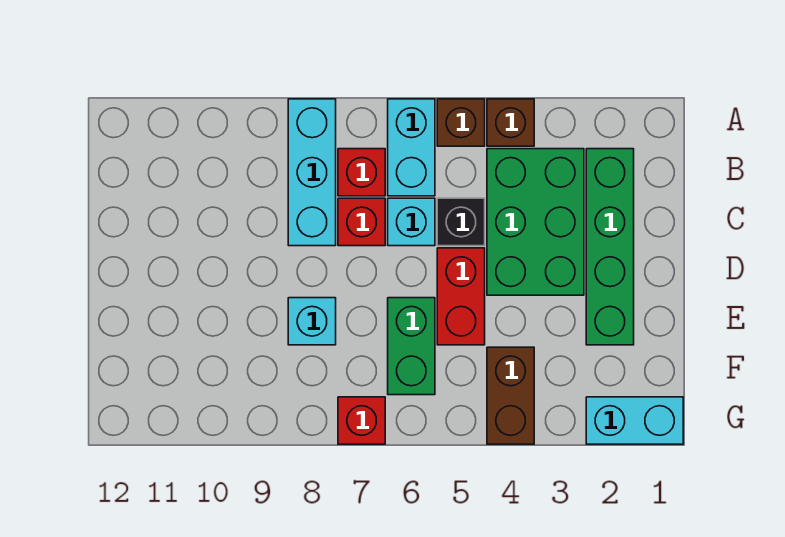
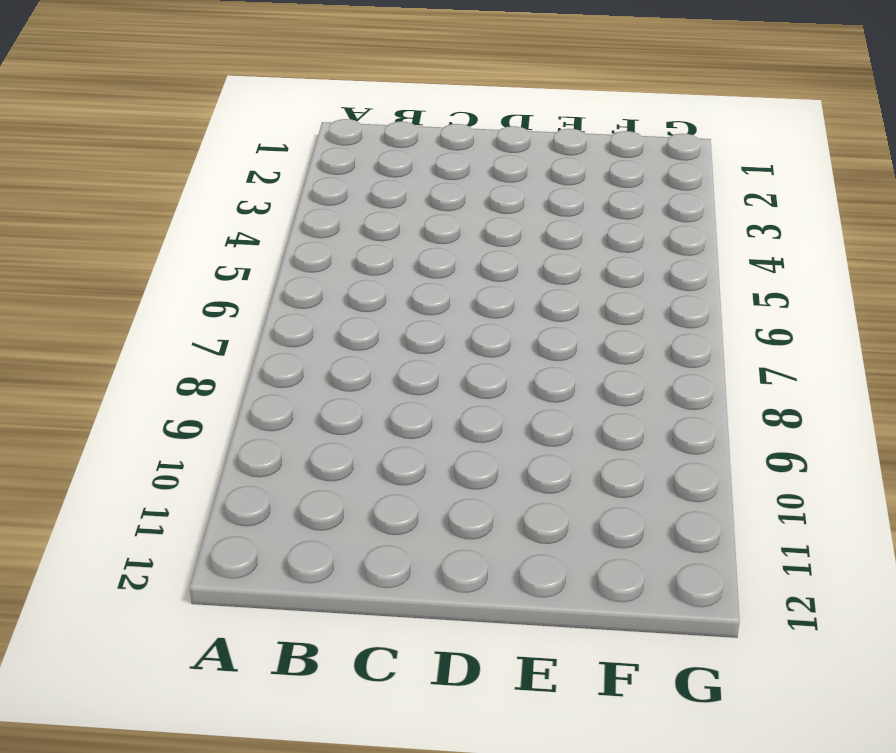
none -> brown 1x1 brick [487,99,534,146]
none -> brown 1x1 brick [437,99,485,146]
none -> cyan 1x2 brick [388,99,435,196]

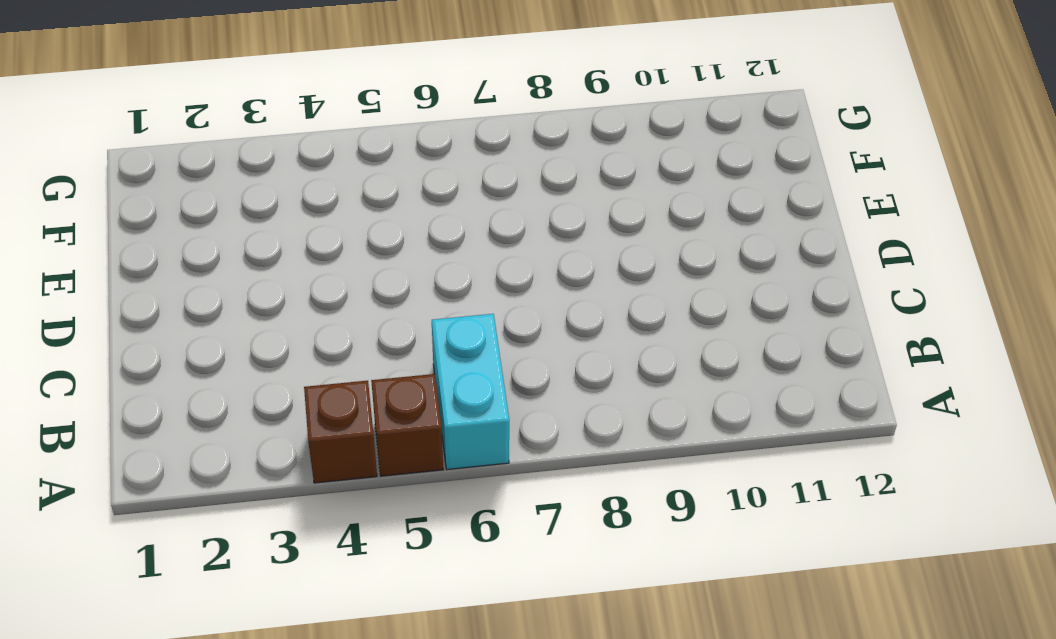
none -> cyan 1x3 brick [288,99,336,246]
none -> green 1x4 brick [586,149,634,345]
none -> green 2x3 brick [487,149,584,295]

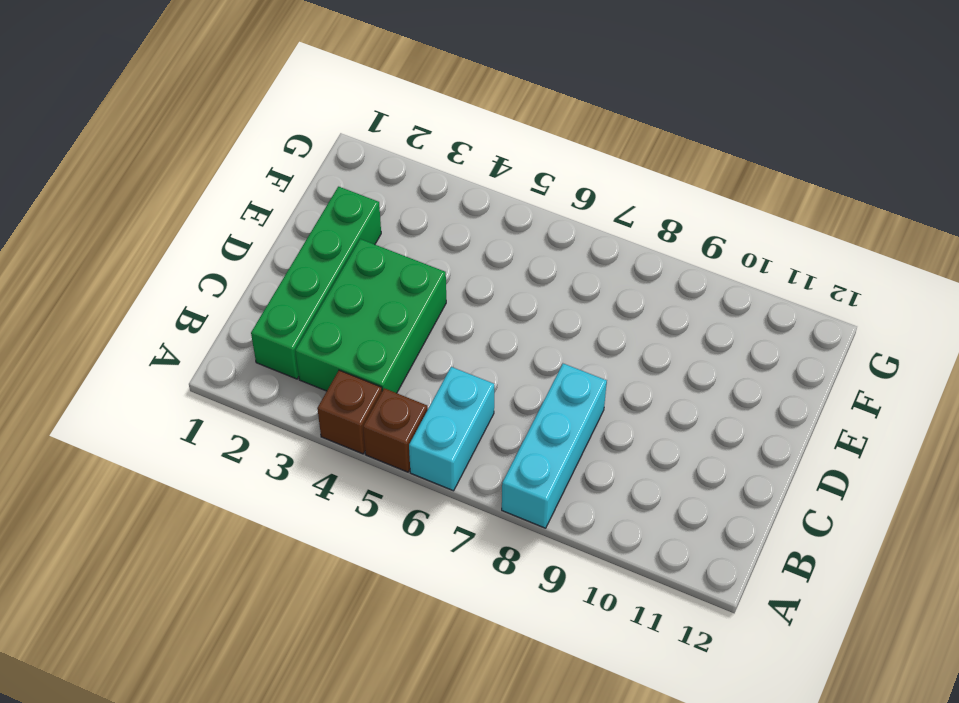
none -> red 1x1 brick [338,149,385,196]
none -> black 1x1 brick [437,198,485,246]
none -> cyan 1x1 brick [388,198,435,246]

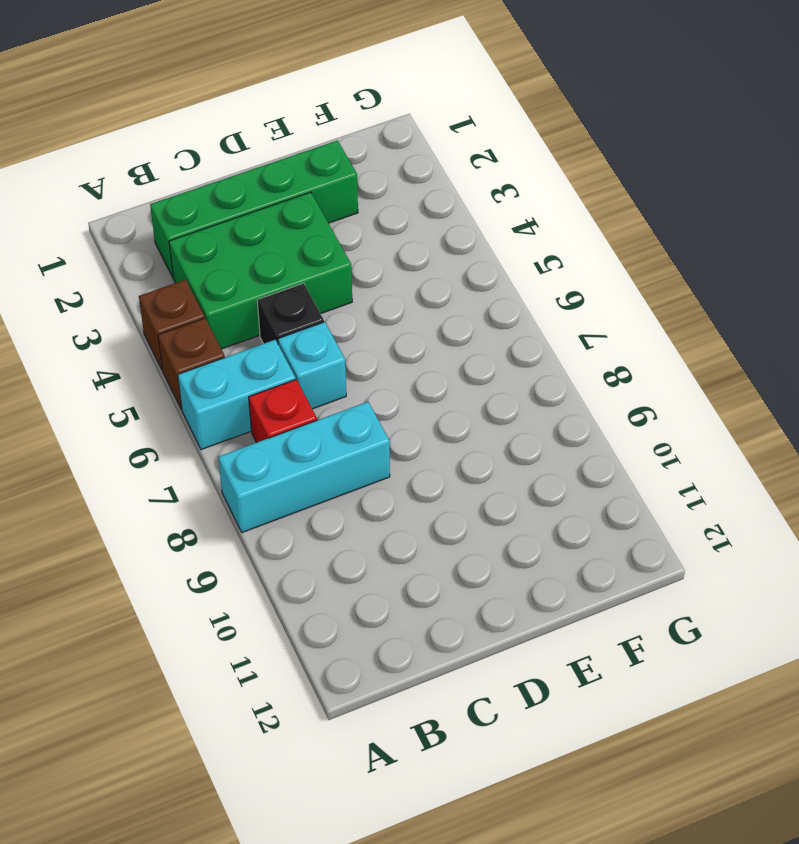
none -> red 1x1 brick [338,198,385,246]
none -> red 1x2 brick [437,248,485,345]
none -> green 1x2 brick [388,298,435,395]

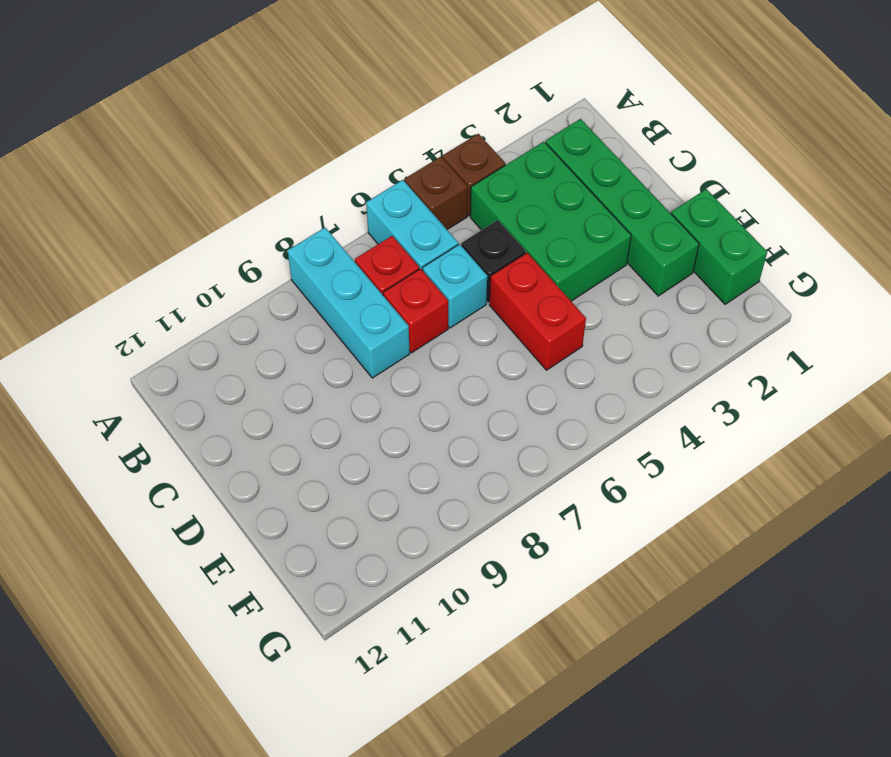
green 1x2 brick [671,189,767,304] -> green 1x2 brick moved to [388,298,435,395]
none -> cyan 1x1 brick [288,298,336,345]
none -> brown 1x2 brick [487,347,534,444]
none -> cyan 1x2 brick [586,397,683,444]

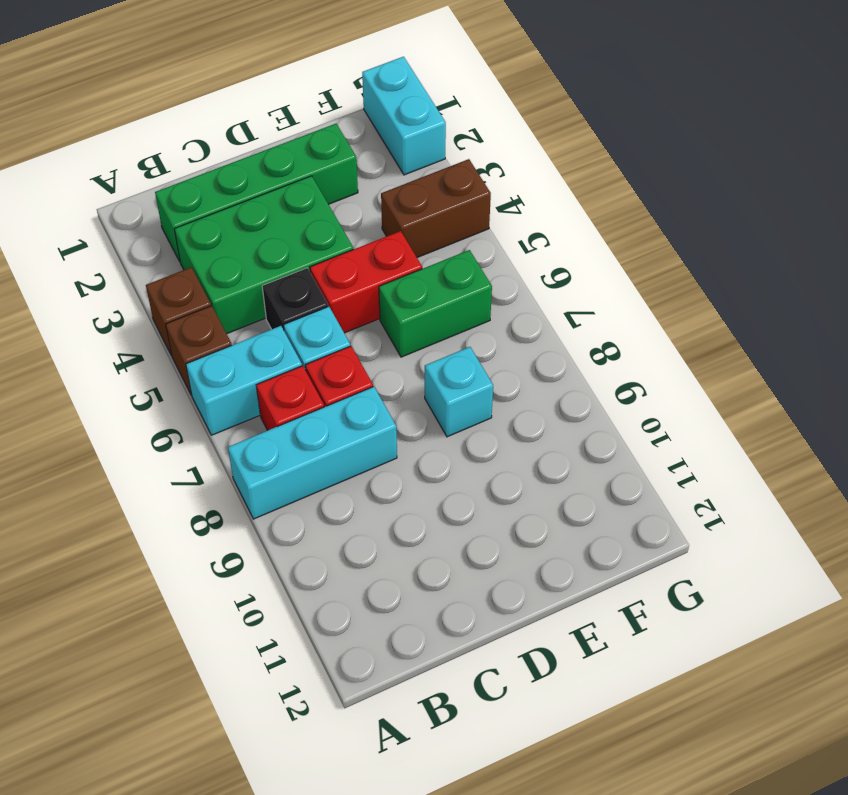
none -> red 1x1 brick [338,397,385,444]

